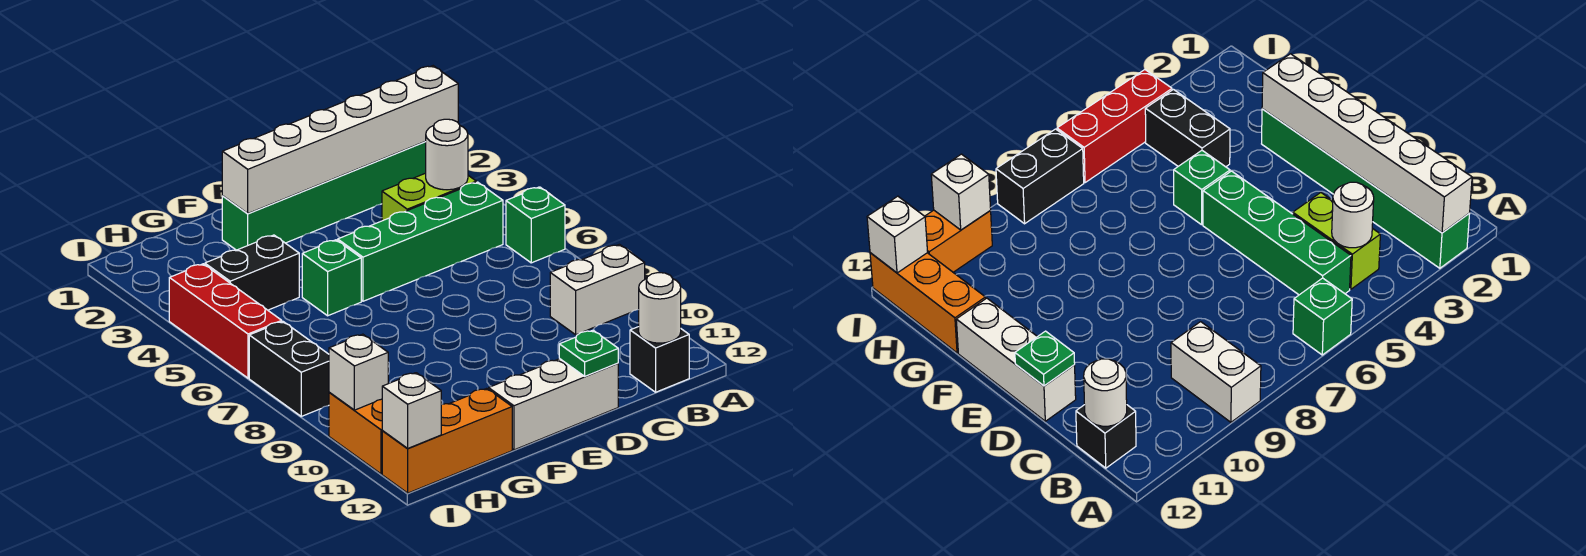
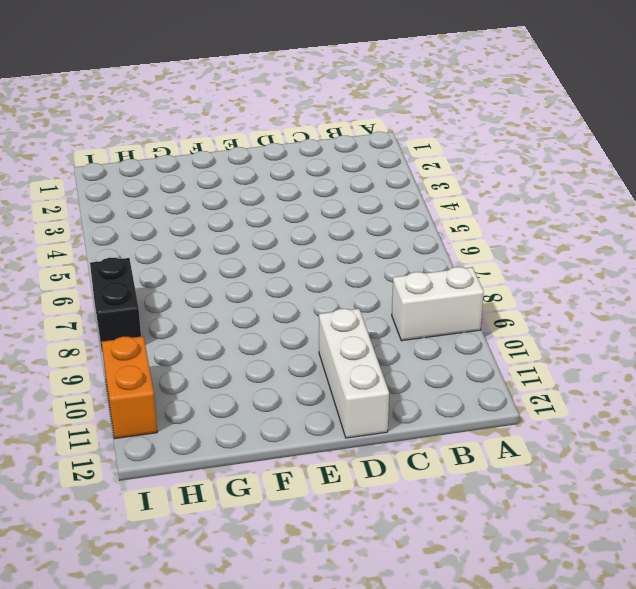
white 1x3 brick [319,309,389,438] -> white 1x3 brick turned to [489,359,618,450]
none -> green 1x6 brick [222,142,426,250]
none -> green 1x1 brick [506,187,565,263]
none -> lime 1x2 brick [382,173,476,221]

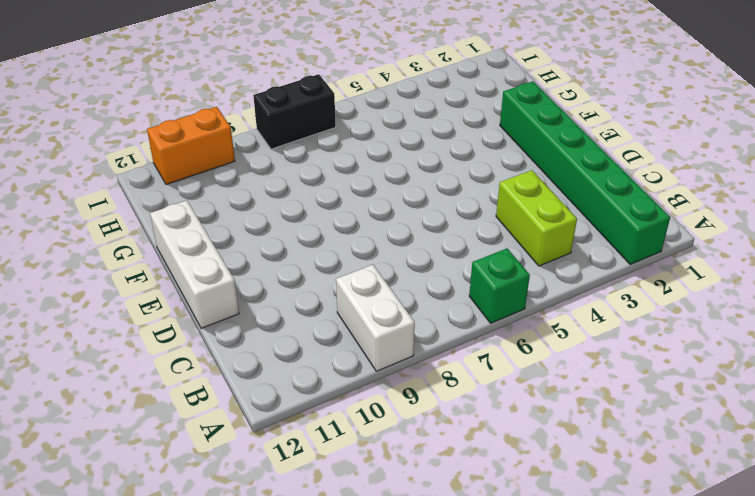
none -> green 1x4 brick [338,182,503,301]
none -> black 1x1 brick [630,327,689,392]
none -> green 1x1 brick [302,240,361,316]

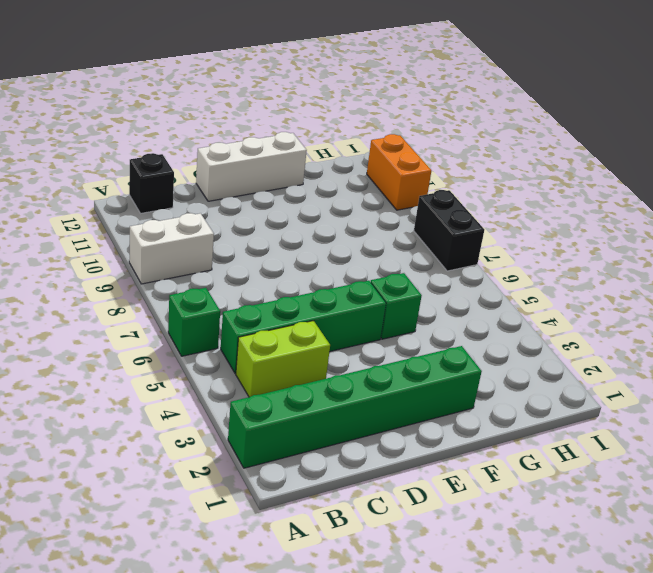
none -> black 1x2 brick [205,235,299,310]
none -> orange 1x3 brick [382,388,512,493]
none -> red 1x3 brick [169,264,282,378]

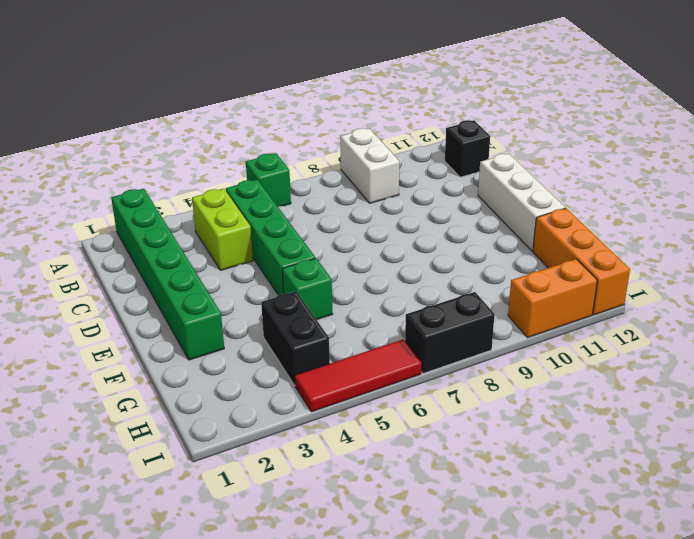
red 1x3 tile [295,339,421,412] -> red 1x3 brick [169,264,282,378]
none -> white 1x6 brick [222,66,458,214]
none -> white 1x1 round brick [425,119,468,190]
none -> white 1x1 round brick [638,273,681,343]

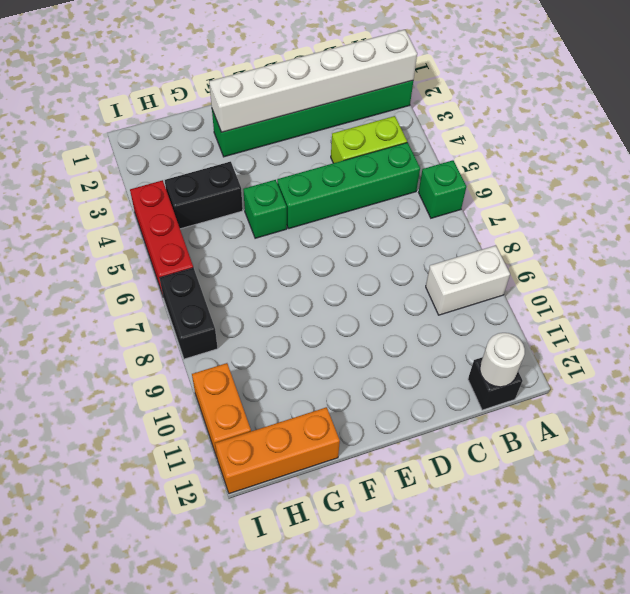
none -> white 1x3 brick [489,359,618,450]
none -> white 1x1 round brick [425,119,468,190]
none -> green 1x1 plate [559,330,618,376]

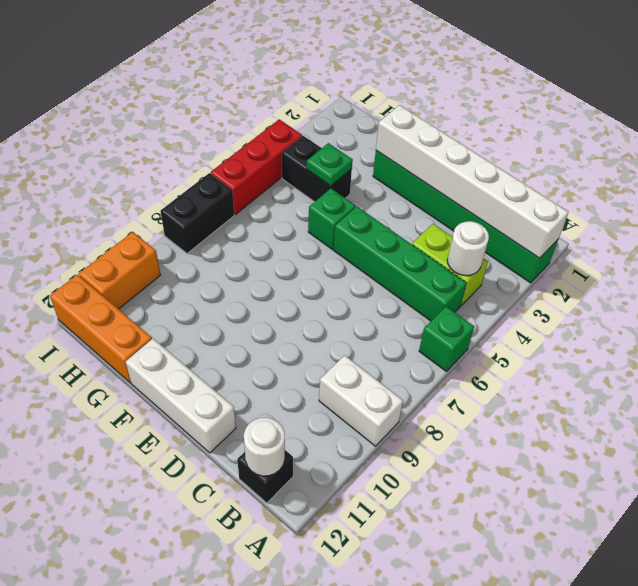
green 1x1 plate [307,143,353,186] -> green 1x1 plate moved to [559,330,618,376]
none -> white 1x1 brick [329,334,388,410]
none -> white 1x1 brick [382,373,441,448]

